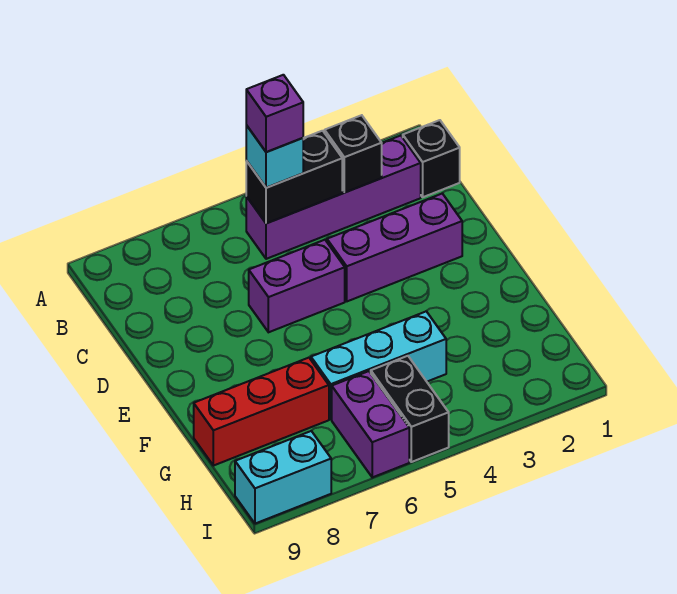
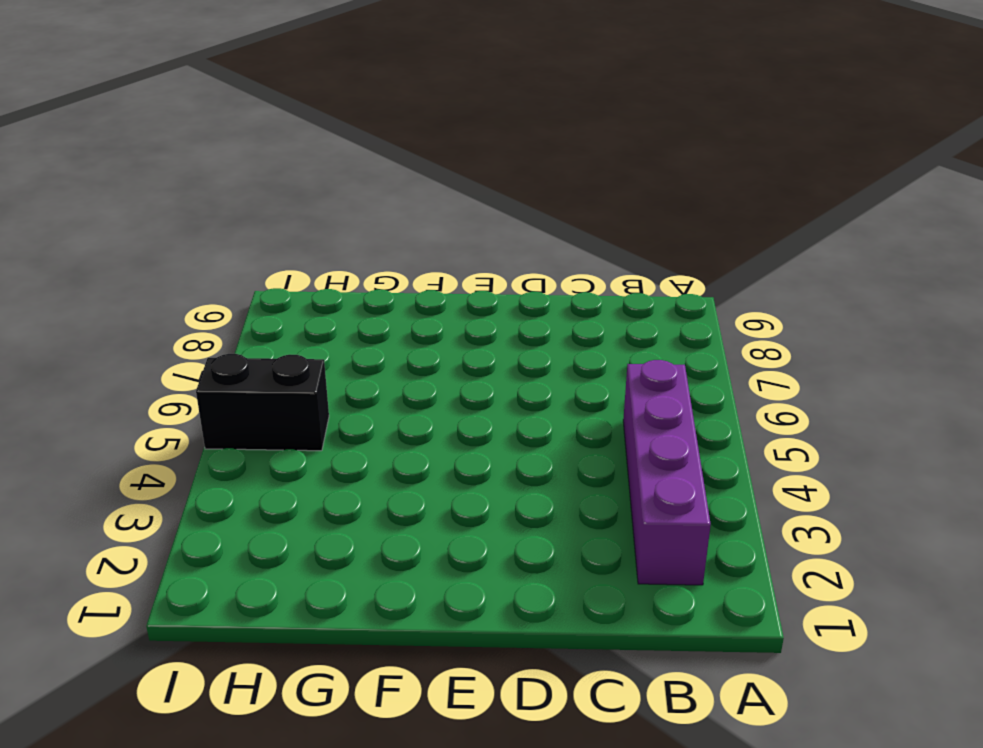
none -> black 1x1 brick [403,120,460,197]
none -> purple 1x3 brick [327,193,462,301]
none -> purple 1x2 brick [249,240,345,332]

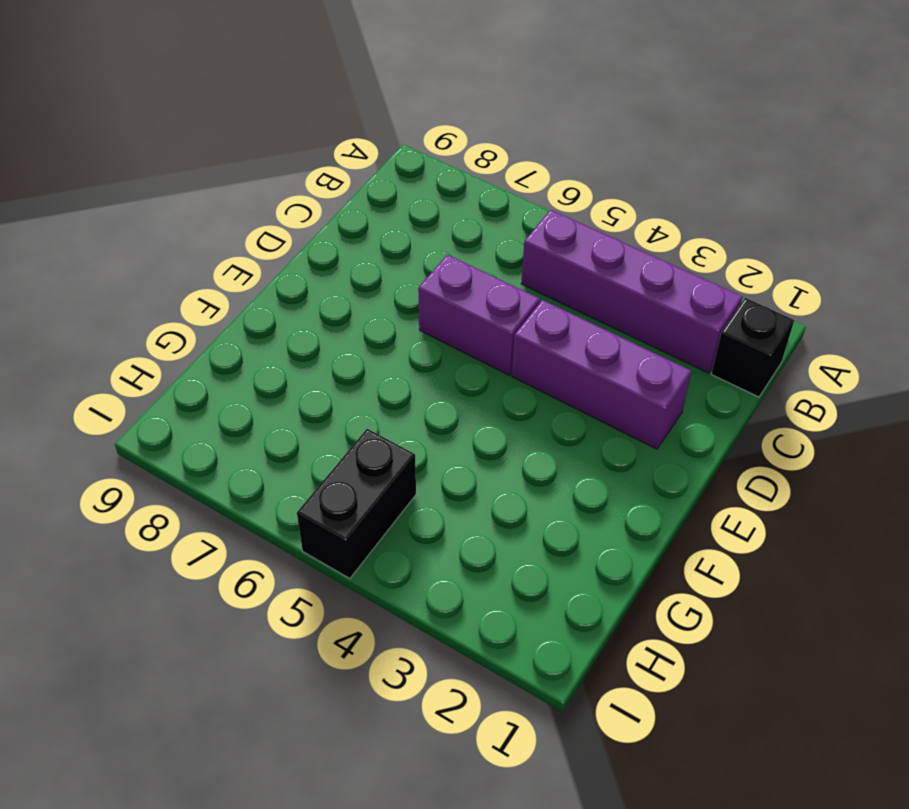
none -> cyan 1x3 brick [311,311,446,419]
none -> red 1x3 brick [194,358,329,466]
none -> purple 1x2 brick [332,371,409,477]

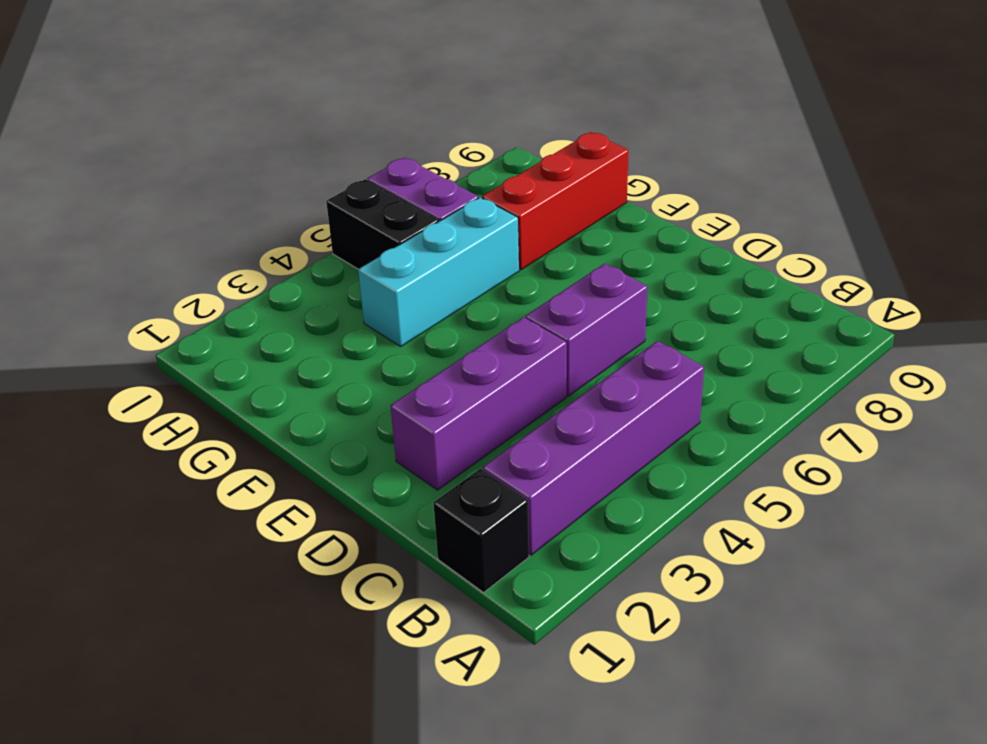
none -> cyan 1x2 brick [235,431,331,524]
none -> black 1x1 brick [325,115,382,192]
none -> black 1x2 brick [246,131,342,223]

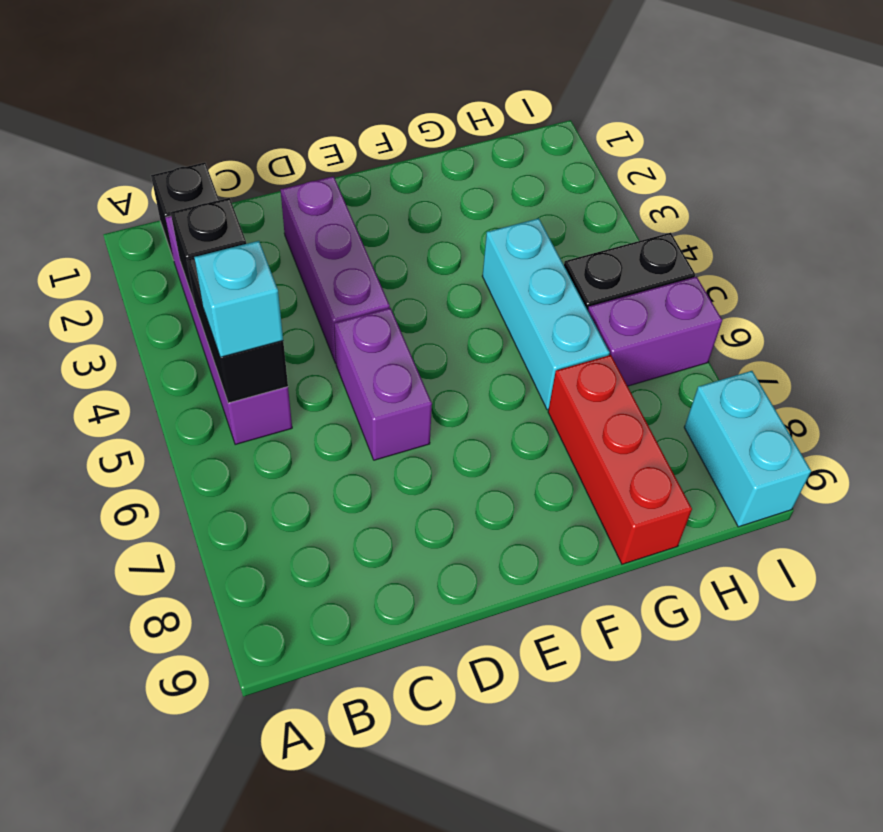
none -> purple 1x1 brick [246,75,303,152]

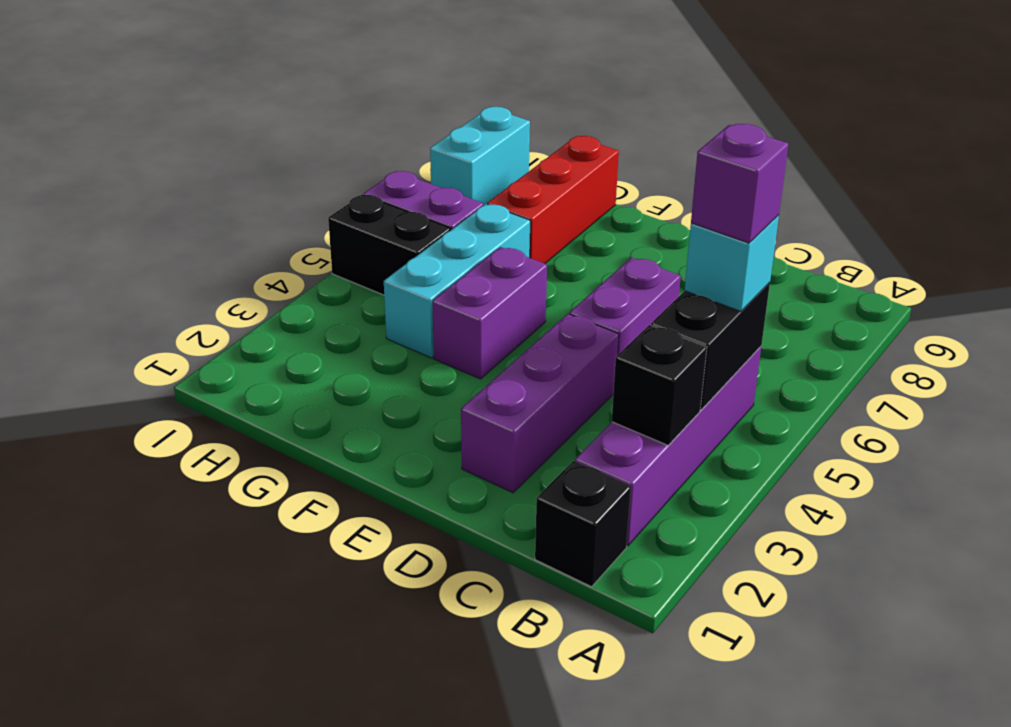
purple 1x2 brick [432,247,547,379] -> none

